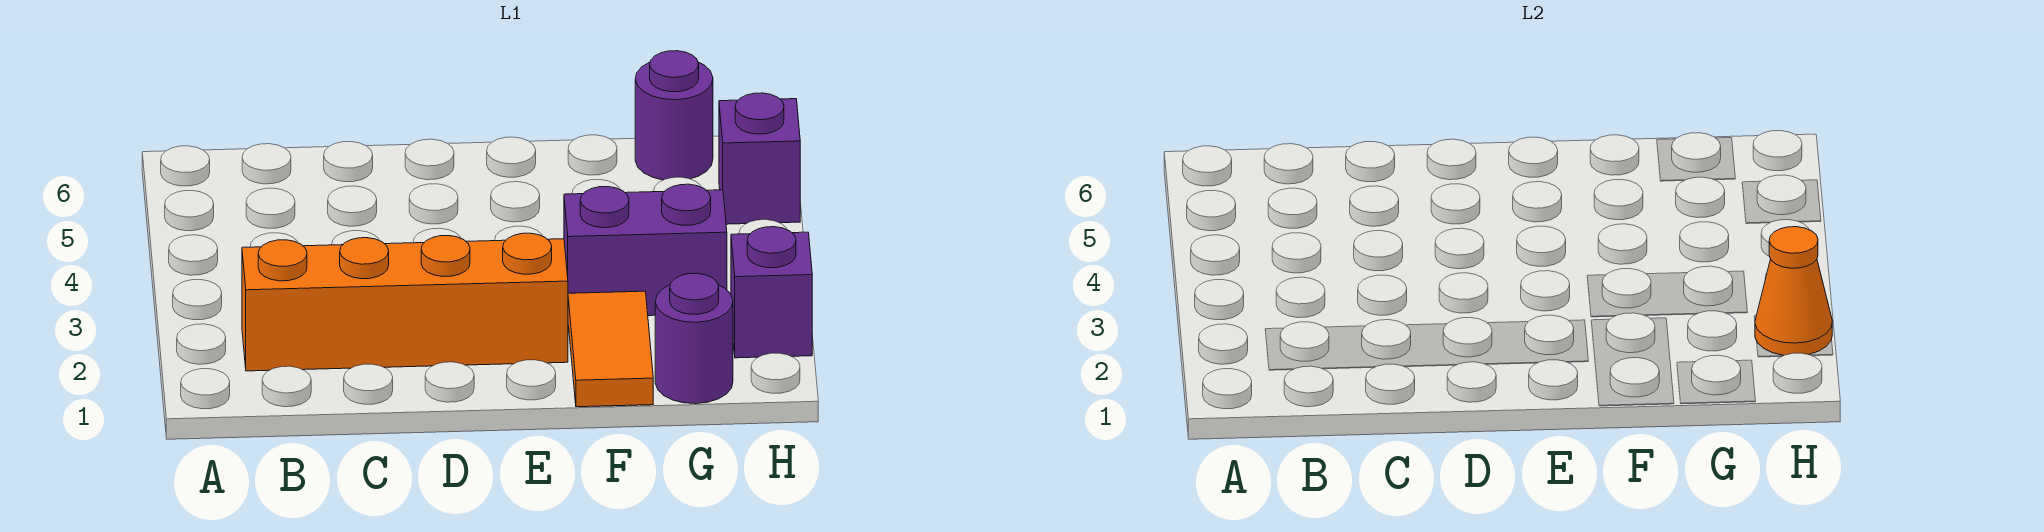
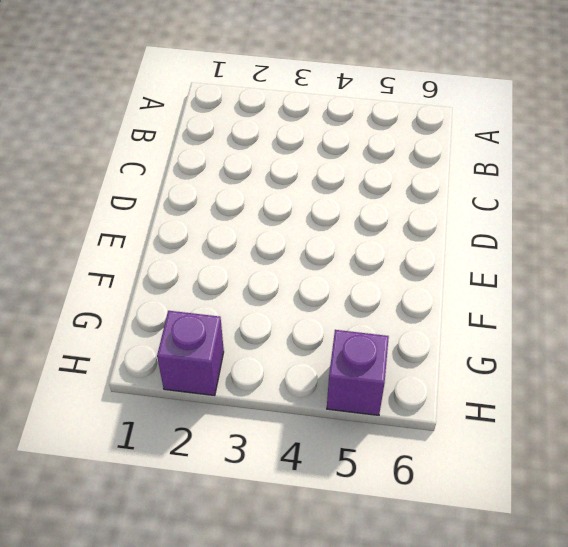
none -> orange 1x4 brick [242,233,568,371]
none -> orange 1x2 tile [568,291,653,407]

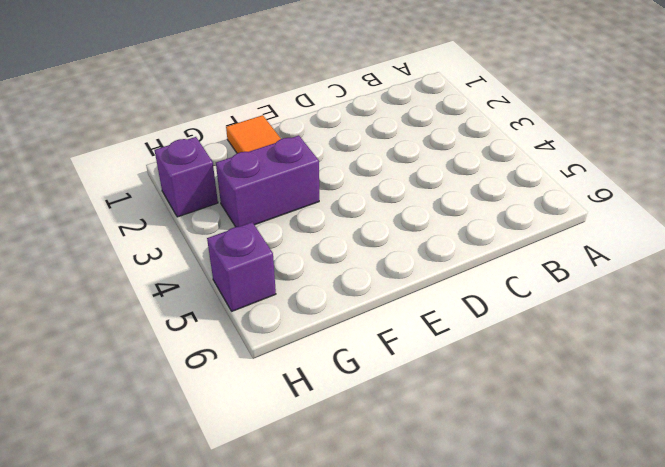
none -> orange 1x4 brick [242,233,568,371]
none -> purple 1x1 round brick [655,273,733,404]

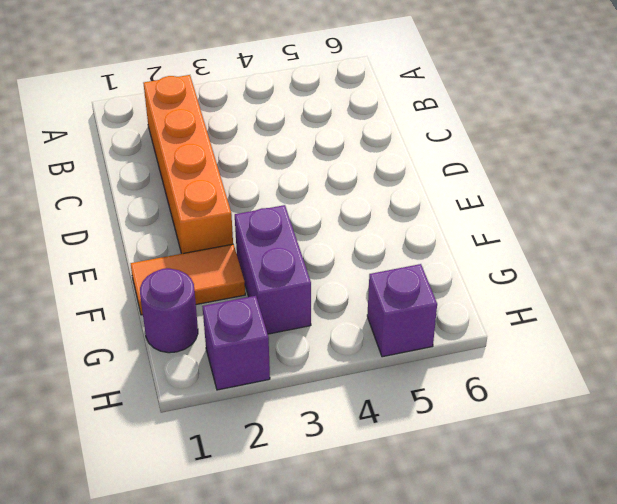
none -> purple 1x1 round brick [635,51,713,180]
none -> orange 1x1 cone [1755,227,1832,355]

